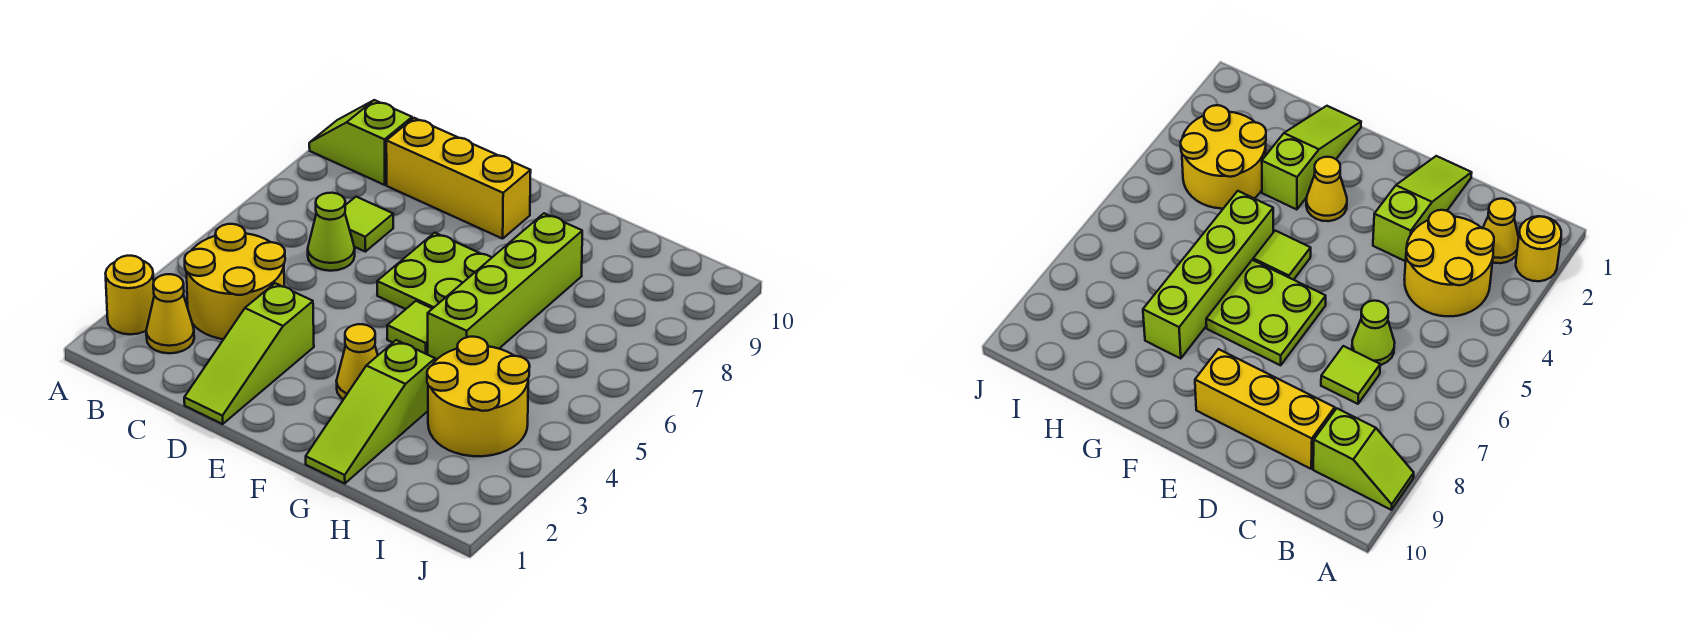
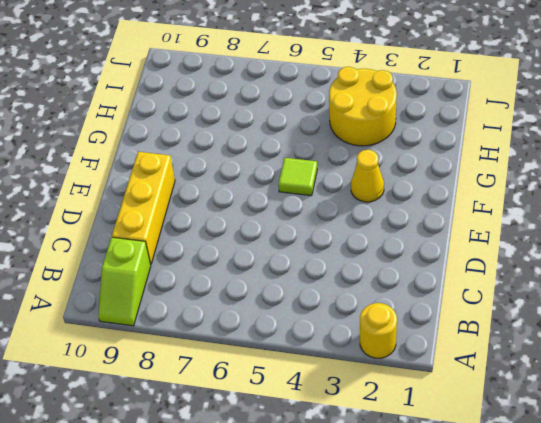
none -> yellow 1x1 cone [146,274,194,353]
none -> yellow 2x2 round brick [185,224,285,339]
none -> lime 1x1 cone [308,193,355,271]

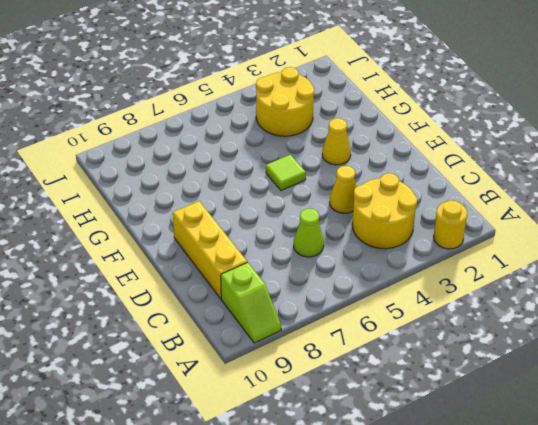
yellow 1x1 cone [330,166,356,213] -> yellow 1x1 cone moved to [146,274,194,353]
none -> lime 1x1 tile [345,197,393,252]
none -> lime 1x3 slope [184,283,314,424]
none -> lime 2x2 plate [377,233,491,309]

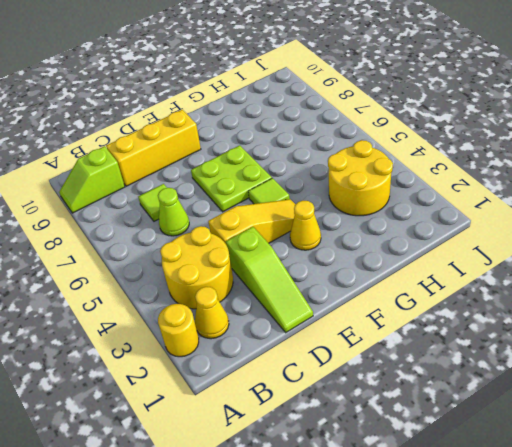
yellow 1x3 slope [208,199,295,244] -> none
none -> lime 1x3 slope [306,340,435,484]
none -> lime 1x4 brick [428,213,582,361]

